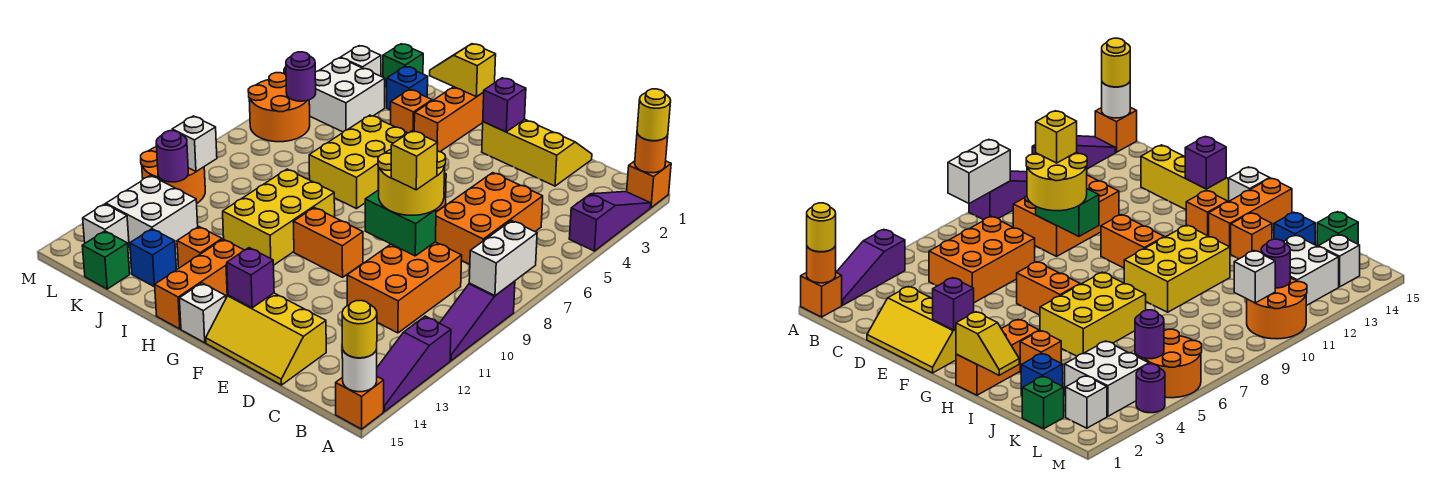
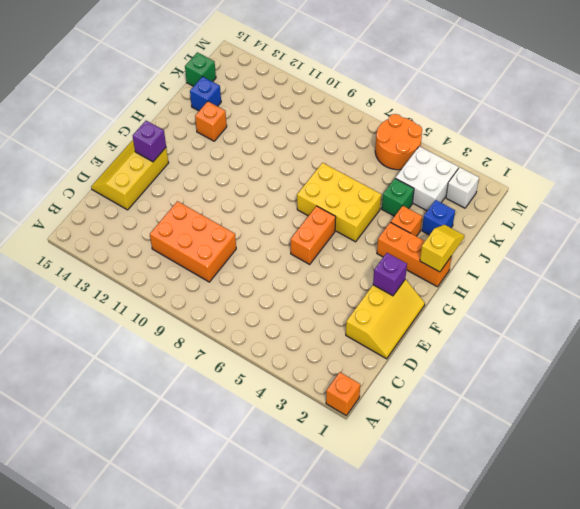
green 1x1 brick [382,179,414,216] -> green 1x1 brick moved to [383,44,423,87]
none -> purple 1x3 slope [569,192,651,251]
none -> purple 1x3 slope [440,281,515,361]
none -> purple 1x3 slope [377,316,451,412]
none -> orange 1x1 brick [336,377,384,429]

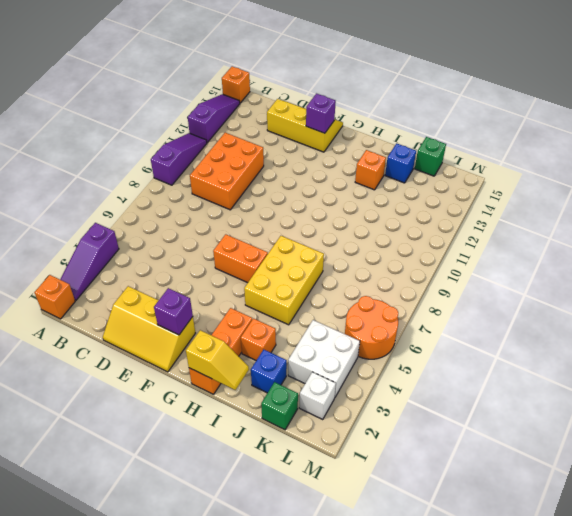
none -> orange 2x3 brick [436,173,543,264]
none -> orange 1x2 brick [293,208,363,277]
none -> orange 1x1 brick [1186,190,1228,236]
none -> white 1x1 brick [179,283,226,343]

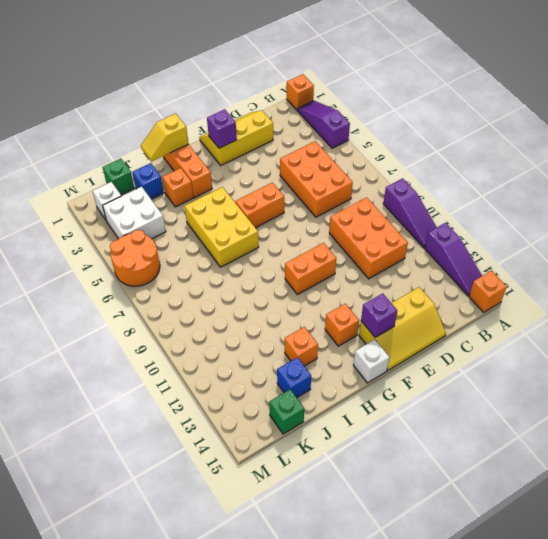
none -> yellow 2x3 brick [223,169,335,265]
none -> orange 1x3 brick [155,239,244,329]
none -> white 2x2 brick [106,176,198,246]
none -> orange 2x2 round brick [141,147,205,203]

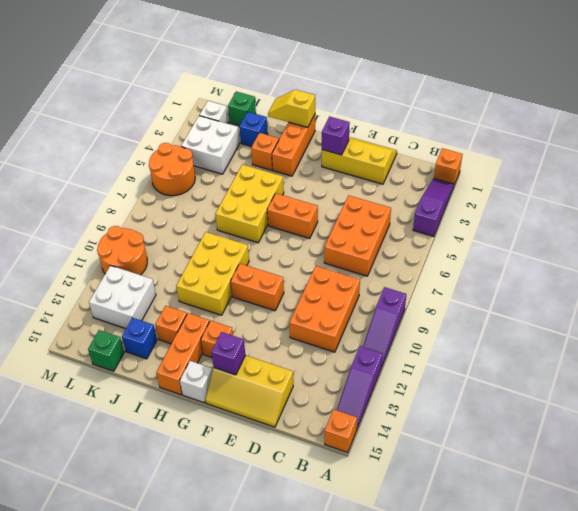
none -> white 1x1 brick [83,204,129,248]
none -> purple 1x1 round brick [1136,364,1165,413]
none -> orange 1x1 round brick [635,133,668,173]
none -> white 1x2 brick [469,221,537,296]

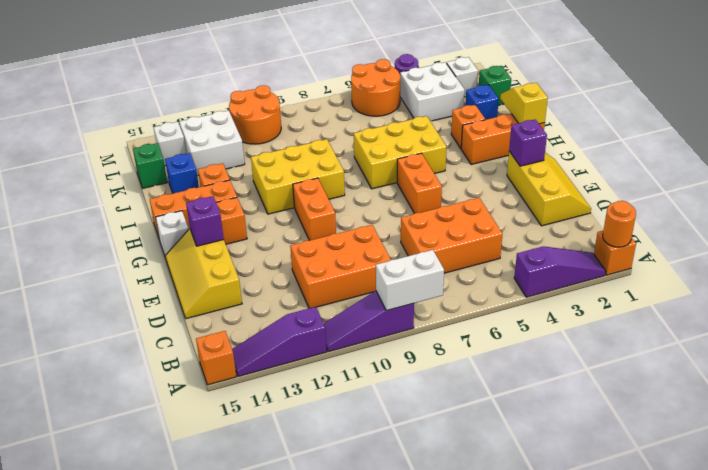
none -> white 1x1 round brick [342,348,377,392]
none -> green 1x2 brick [365,190,436,256]
none -> purple 1x1 round brick [286,52,316,101]
none -> white 1x1 brick [172,116,217,172]

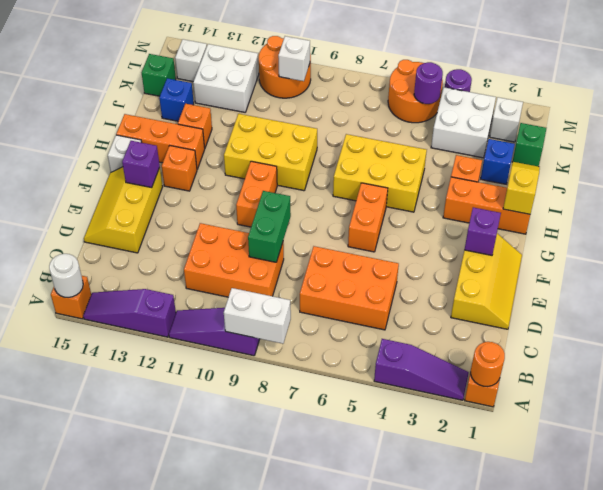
none -> purple 1x1 round brick [156,131,188,182]
none -> yellow 1x1 round brick [637,89,671,141]
none -> yellow 1x1 round brick [342,300,377,358]
none -> yellow 2x2 round brick [378,149,446,215]

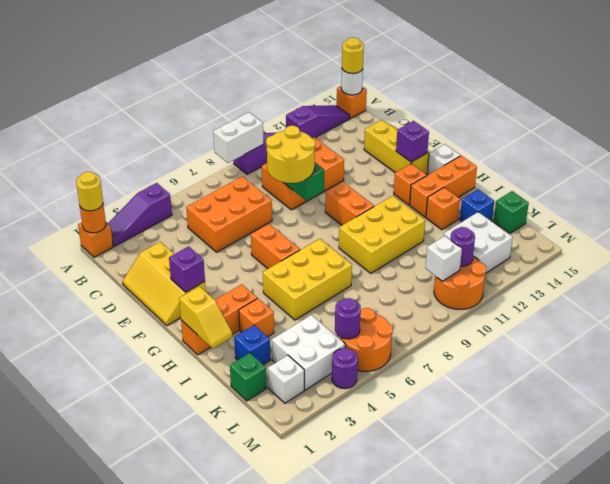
none -> white 1x1 brick [83,204,129,248]
none -> yellow 1x1 brick [391,131,438,190]

